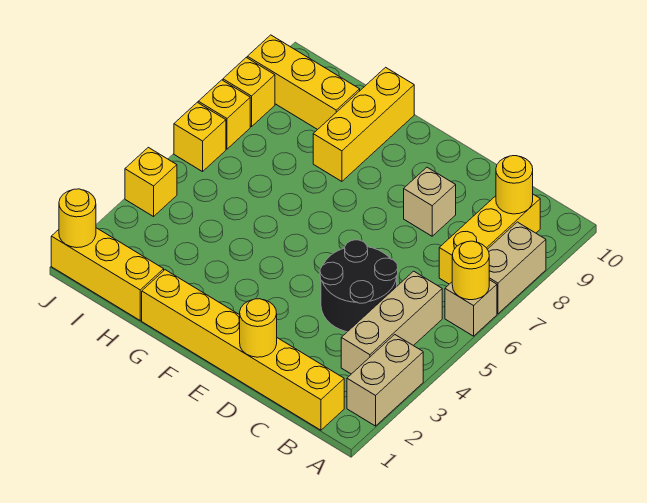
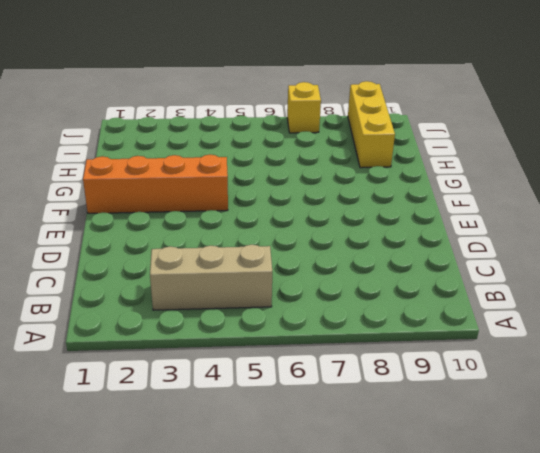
orange 1x4 brick [83,155,228,213] -> yellow 1x6 brick [142,270,344,430]
none -> tan 1x2 brick [347,335,423,426]
none -> tan 1x1 brick [445,280,497,336]
none -> tan 1x2 brick [487,222,546,314]

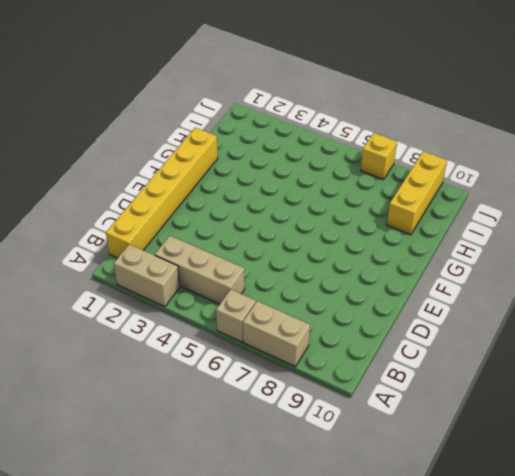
none -> yellow 1x3 brick [439,194,540,284]
none -> black 2x2 round brick [320,240,398,332]
none -> tan 1x1 brick [404,167,456,236]

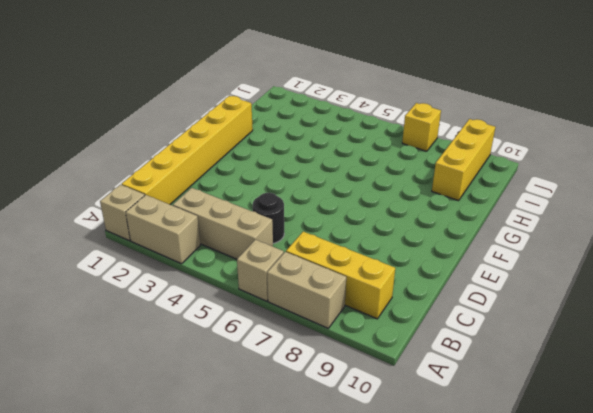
tan 1x1 brick [100,185,145,241] -> tan 1x1 brick moved to [404,167,456,236]
black 1x1 round brick [253,193,284,243] -> black 2x2 round brick [320,240,398,332]
none -> yellow 1x3 brick [313,67,414,181]
none -> yellow 1x3 brick [51,228,164,320]
none -> yellow 1x1 brick [125,147,177,217]

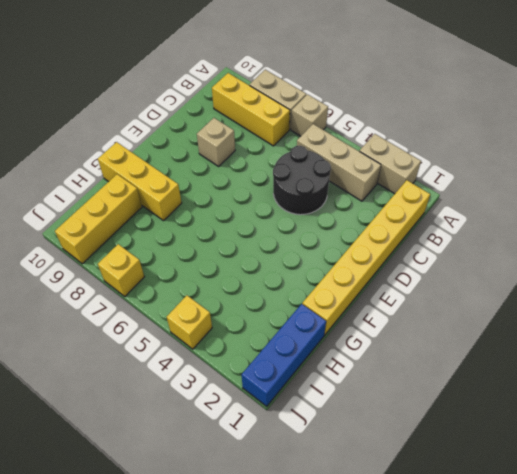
blue 1x3 brick [242,304,326,406] -> yellow 1x3 brick [51,228,164,320]
none -> yellow 1x1 brick [174,102,226,172]
none -> yellow 1x1 brick [223,58,275,127]
none -> yellow 1x1 round brick [452,241,489,300]

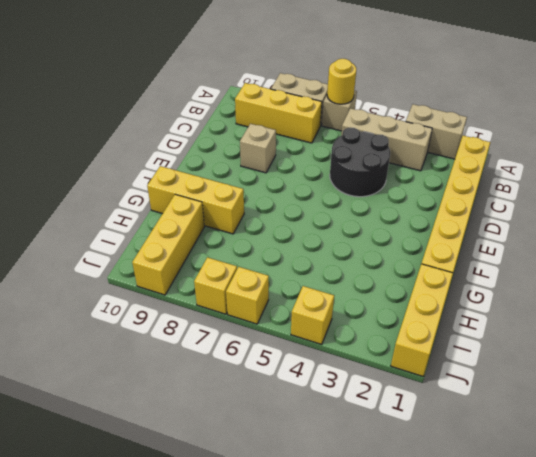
none -> yellow 1x1 brick [223,58,275,127]
none -> yellow 1x1 round brick [496,156,533,214]
none -> yellow 1x1 round brick [240,299,277,357]

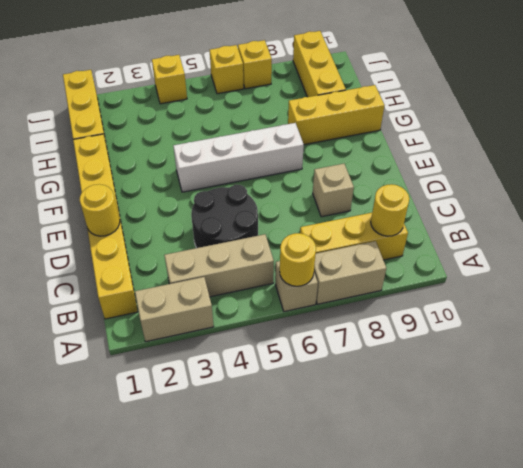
white 1x4 brick [173,123,304,192] -> none
none -> yellow 1x1 brick [223,58,275,127]
none -> yellow 1x1 round brick [59,189,96,248]

